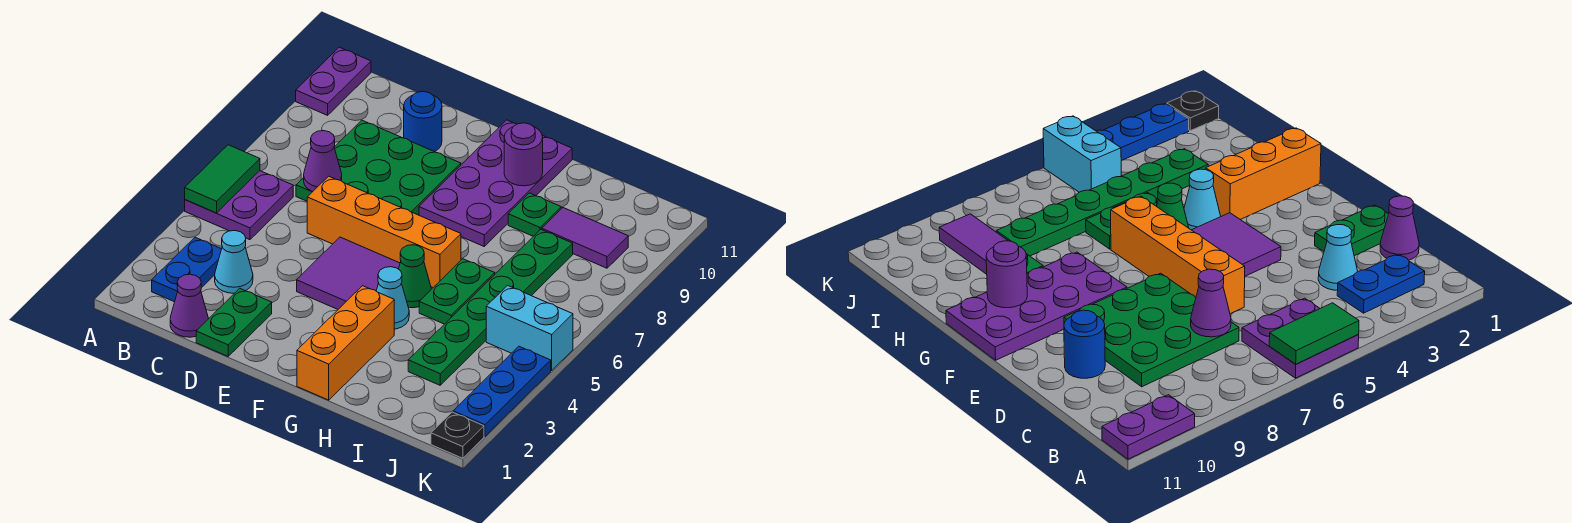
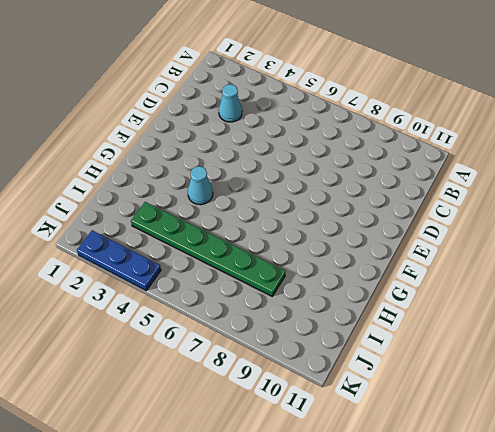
none -> purple 2x2 plate [185,171,293,240]
none -> purple 1x2 plate [296,47,371,115]
none -> blue 1x2 plate [152,237,221,302]

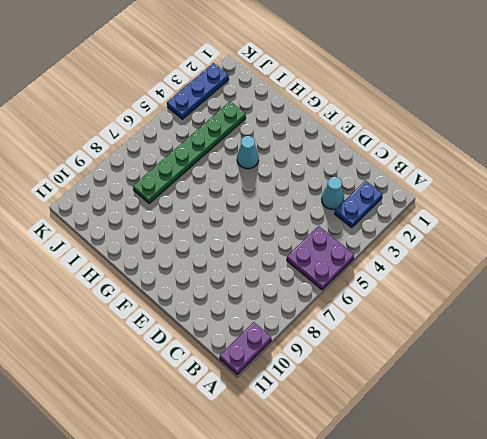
none -> purple 1x1 cone [170,274,208,337]
none -> green 3x3 plate [296,120,461,215]
none -> green 1x2 plate [196,288,272,356]

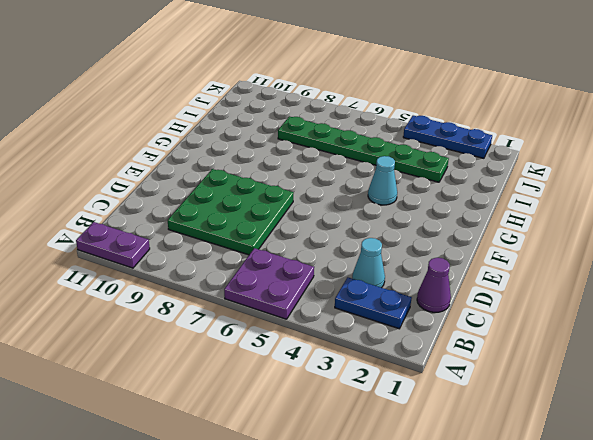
none -> green 1x2 plate [196,288,272,356]
none -> orange 1x4 brick [307,176,461,287]
none -> blue 1x1 round brick [404,91,442,152]

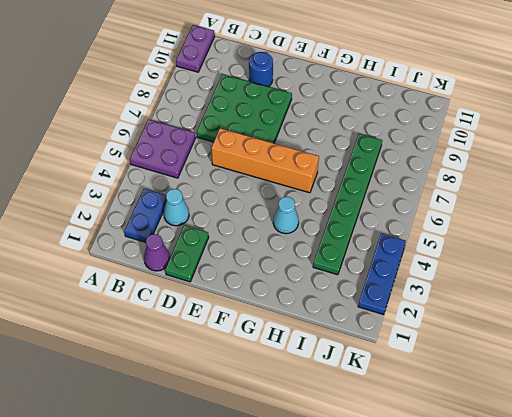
none -> purple 2x2 tile [297,237,400,309]
none -> purple 2x4 plate [419,120,572,246]
none -> orange 1x3 brick [297,286,394,400]

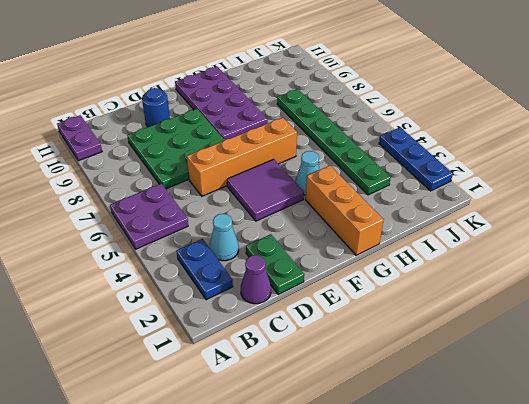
none -> green 1x1 cone [399,245,431,308]
none -> green 1x2 plate [419,259,495,324]
none -> green 1x1 plate [508,193,561,236]

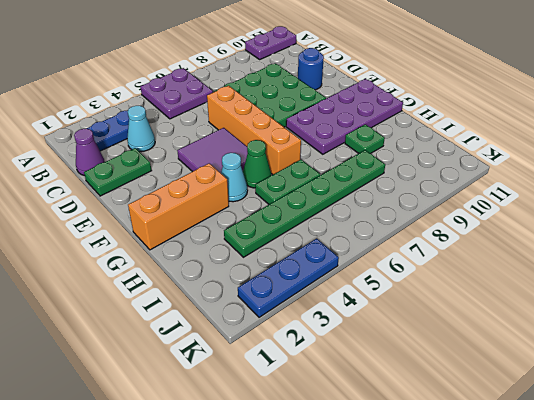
none -> purple 1x2 tile [542,208,628,268]
none -> cyan 1x2 brick [486,286,573,371]
none -> black 1x1 plate [431,412,484,458]

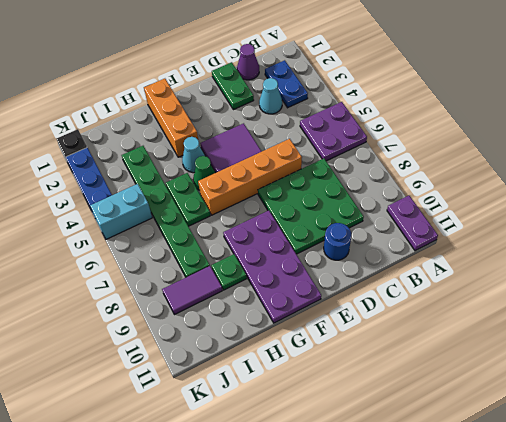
none -> green 1x2 tile [185,145,260,213]
none -> purple 1x1 cone [304,131,342,192]
none -> purple 1x1 round brick [504,123,543,186]

